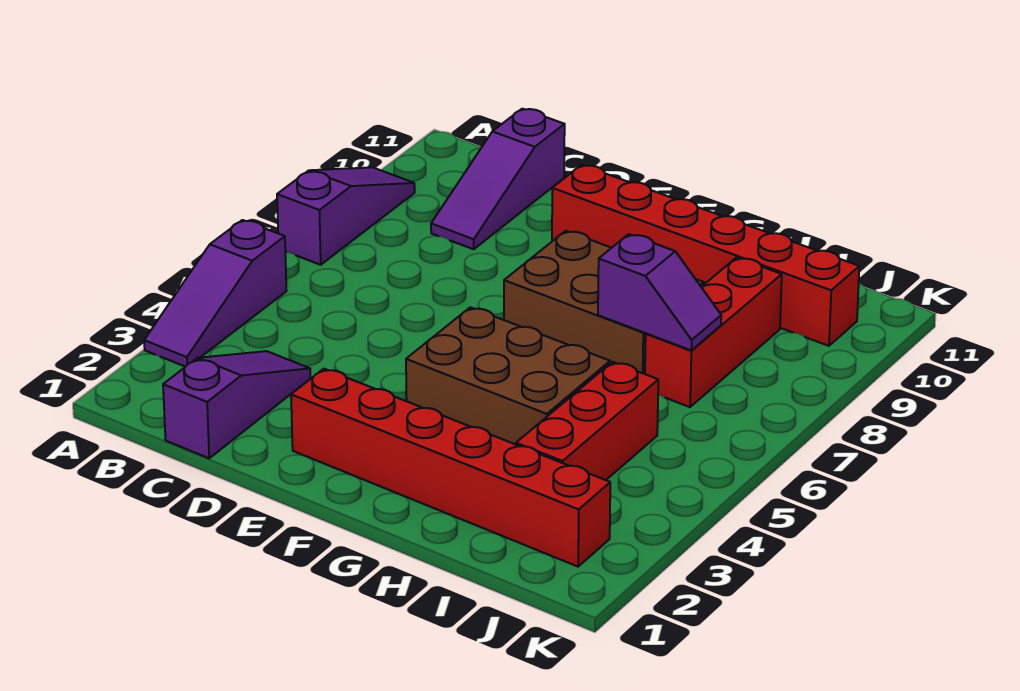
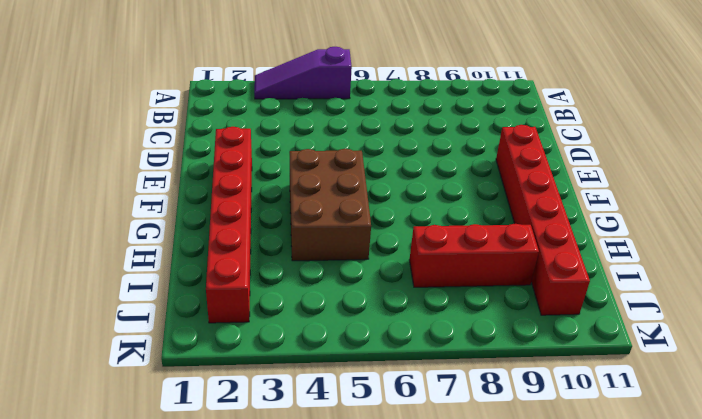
none -> purple 1x3 slope [277,167,415,265]
none -> purple 1x3 slope [163,351,310,458]

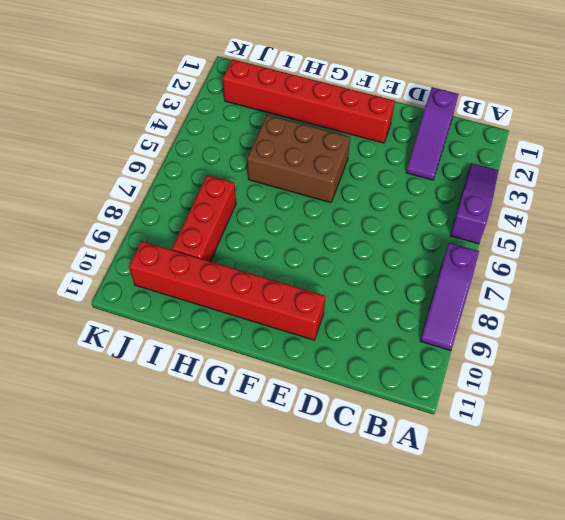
none -> purple 1x3 slope [431,109,565,249]
none -> brown 2x3 brick [504,231,704,374]

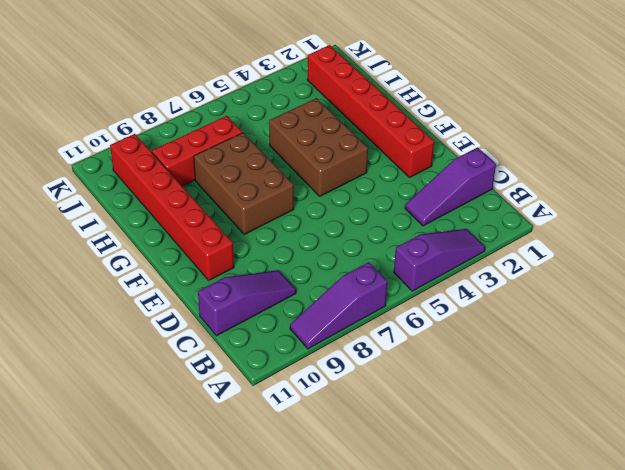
none -> red 1x3 brick [516,362,658,480]
none -> purple 1x2 slope [598,234,721,350]

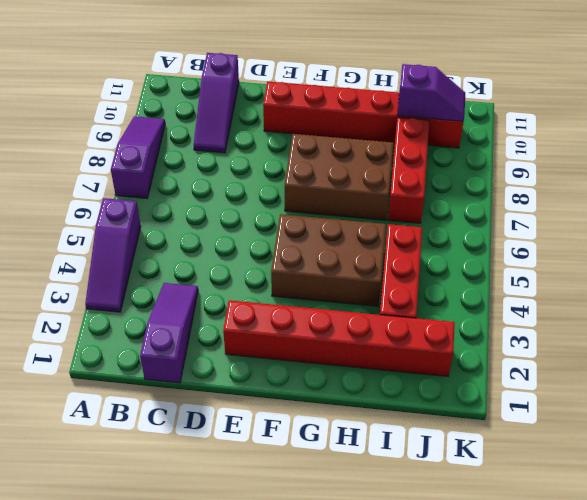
purple 1x2 slope [397,64,465,121] -> purple 1x2 slope moved to [598,234,721,350]

